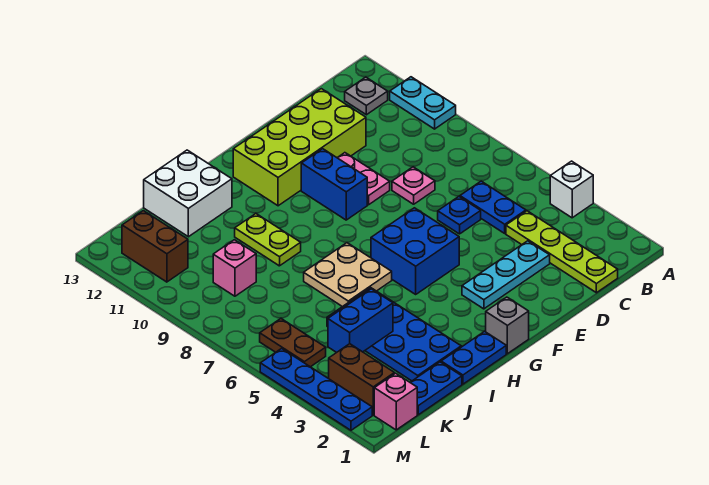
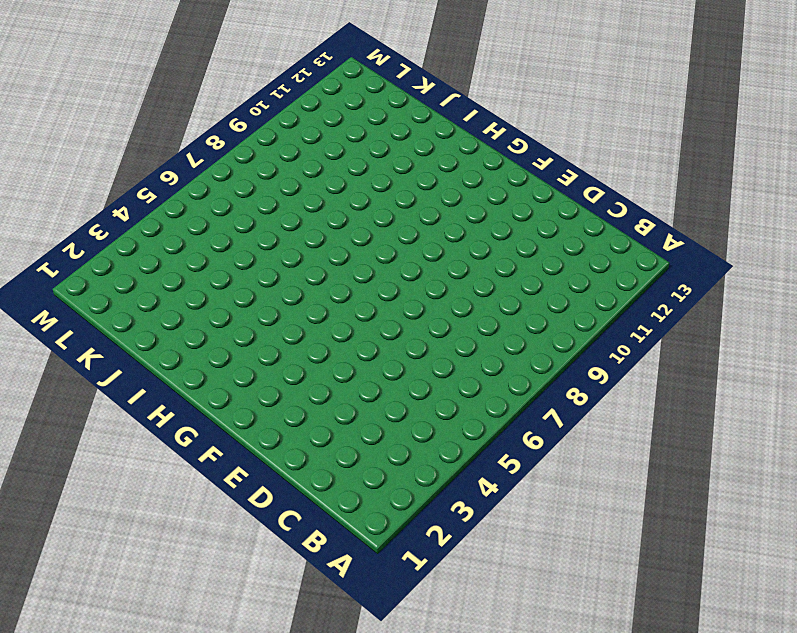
none -> white 1x1 brick [550,161,593,218]
none -> cyan 1x2 plate [390,77,456,129]
none -> grey 1x1 plate [345,77,388,115]

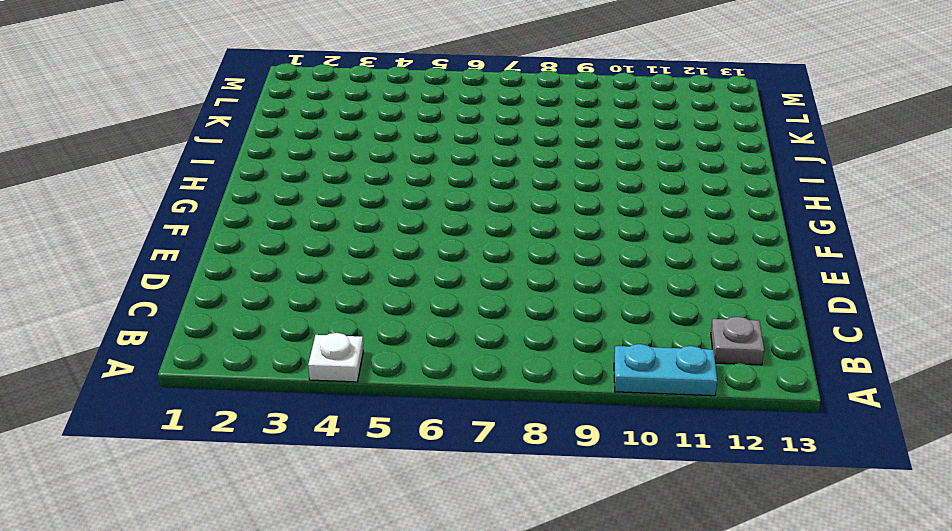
white 1x1 plate [308,333,363,382] -> white 1x1 brick [550,161,593,218]
none -> lime 1x4 plate [506,211,618,293]
none -> blue 1x2 plate [460,181,526,233]
none -> cyan 1x3 plate [462,241,550,309]

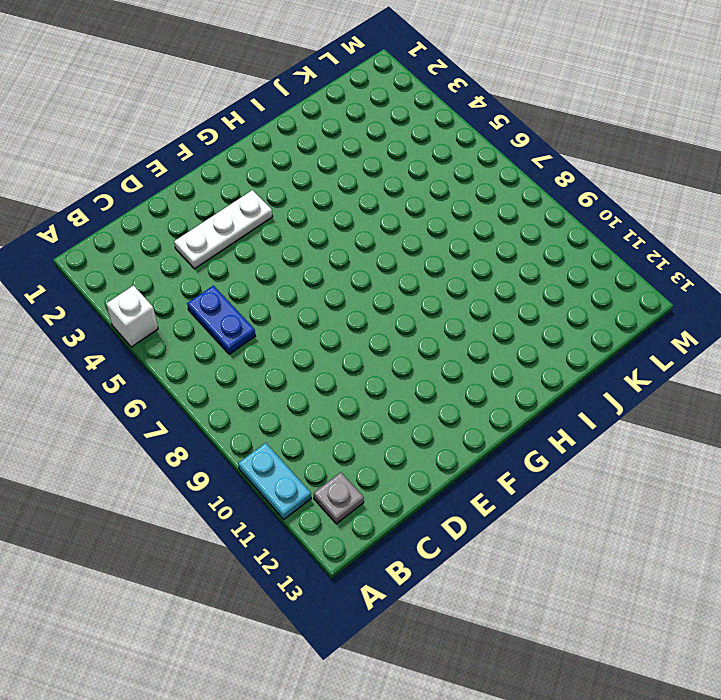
white 1x3 plate [174,190,273,269] -> cyan 1x3 plate [462,241,550,309]
none -> lime 1x4 plate [506,211,618,293]
none -> blue 1x1 plate [438,197,481,234]
none -> pink 1x1 plate [392,167,435,204]

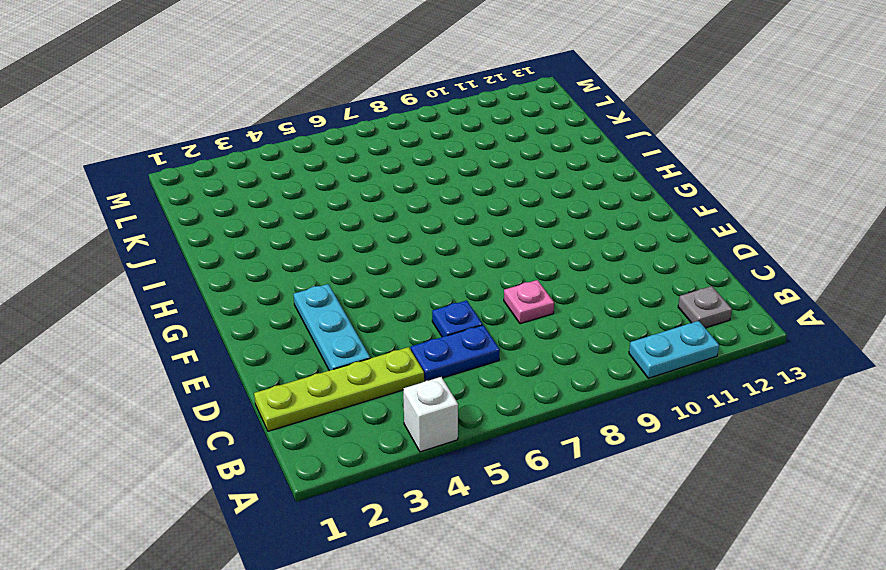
none -> lime 2x4 brick [233,89,366,206]
none -> pink 1x2 plate [337,153,390,205]
none -> blue 2x2 brick [371,208,459,294]

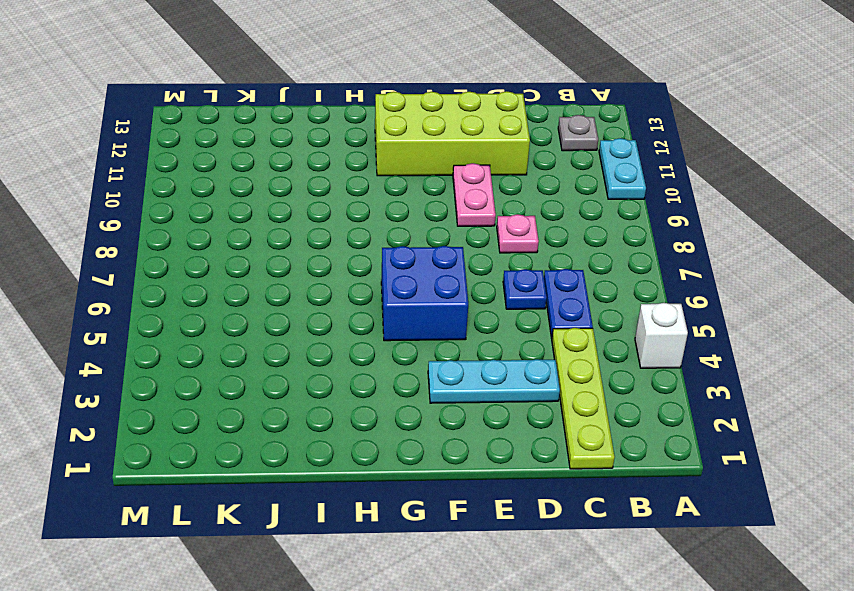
none -> blue 1x2 brick [301,149,367,220]
none -> grey 1x1 brick [486,297,529,354]
none -> blue 1x2 plate [441,331,506,384]

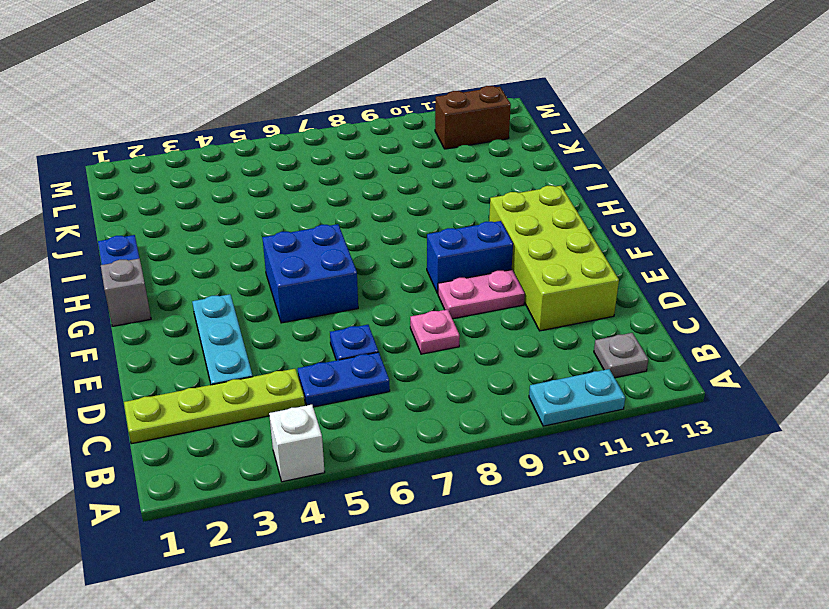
none -> tan 2x2 plate [304,243,392,307]
none -> blue 2x4 plate [327,288,461,381]
none -> lime 1x2 plate [235,214,301,266]

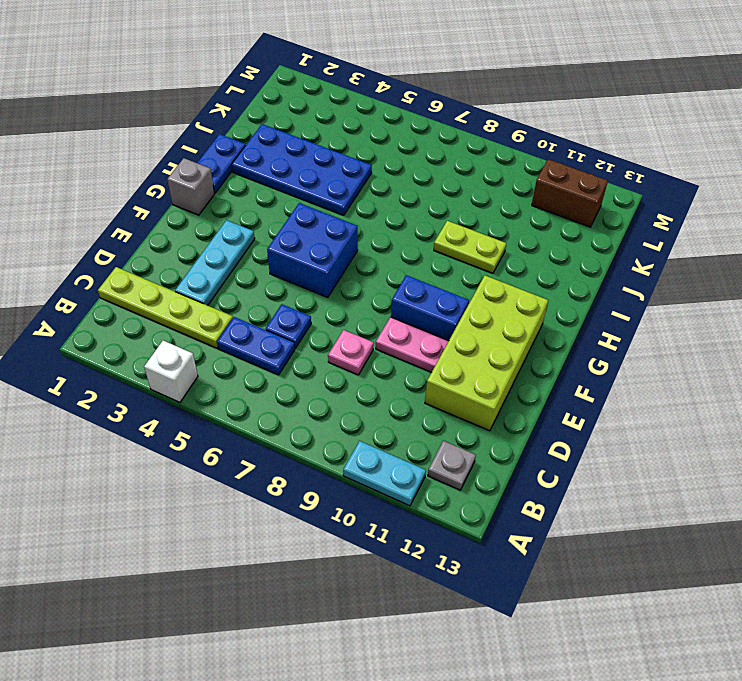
none -> tan 2x2 plate [304,243,392,307]
none -> white 2x2 brick [144,150,232,237]
none -> blue 1x2 plate [410,362,462,415]

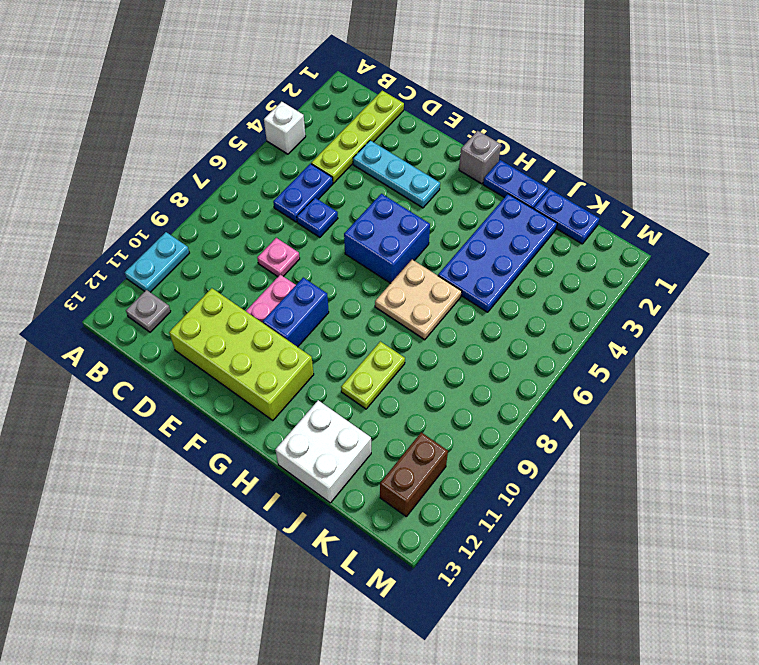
none -> pink 1x1 brick [213,240,256,296]
none -> pink 1x1 brick [374,373,417,430]
none -> brown 1x2 brick [329,344,394,415]

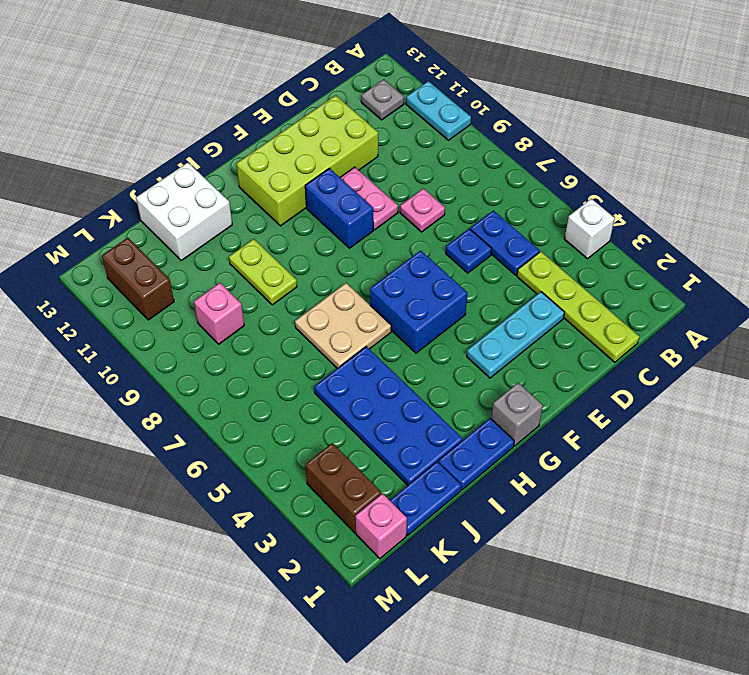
none -> brown 1x2 plate [260,319,326,367]
none -> blue 1x4 plate [260,349,372,430]
none -> blue 1x2 brick [328,289,393,352]

